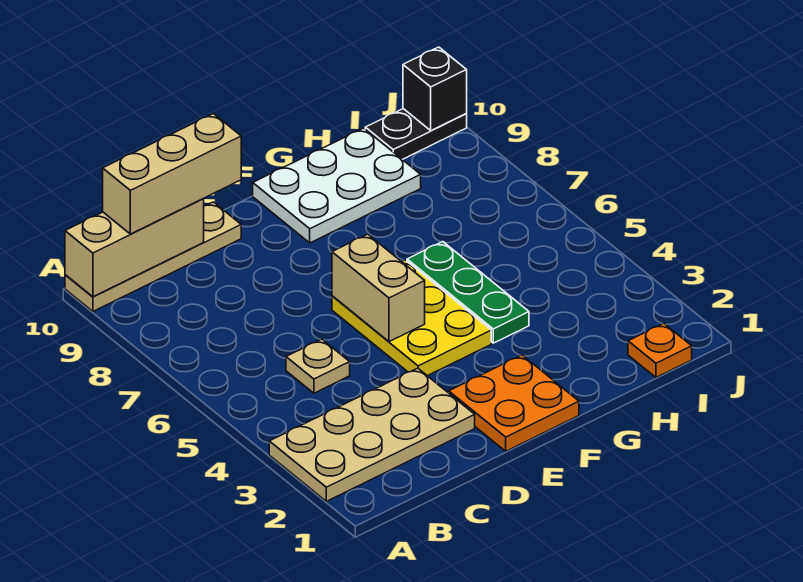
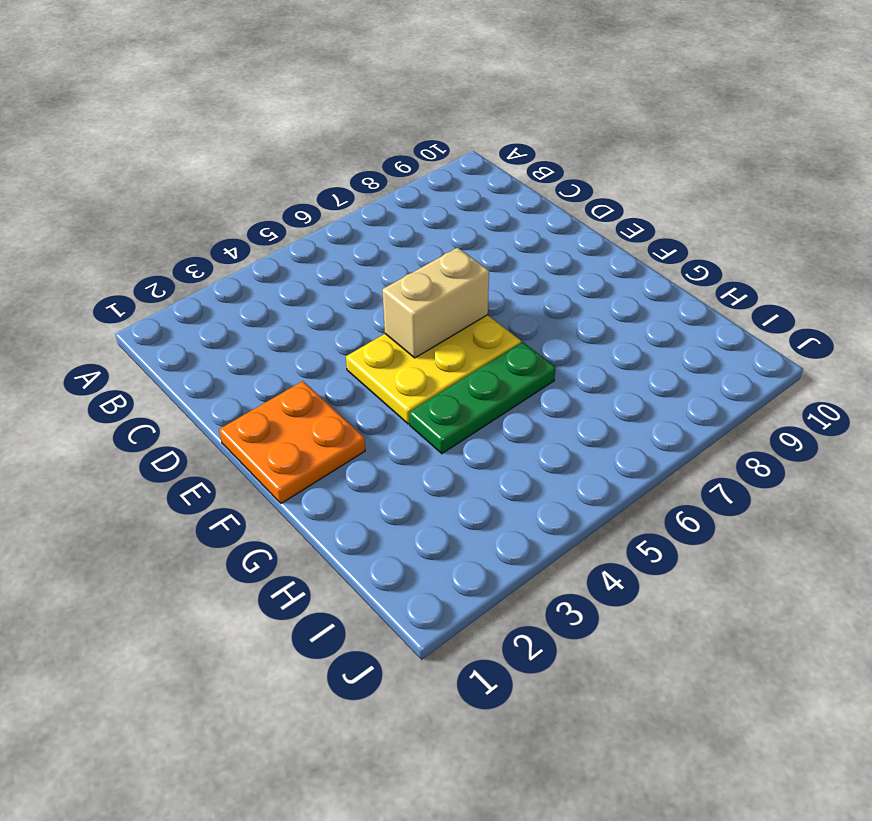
none -> tan 2x4 plate [269,368,475,501]
none -> tan 1x4 plate [65,202,241,311]
none -> tan 1x1 plate [286,339,350,393]

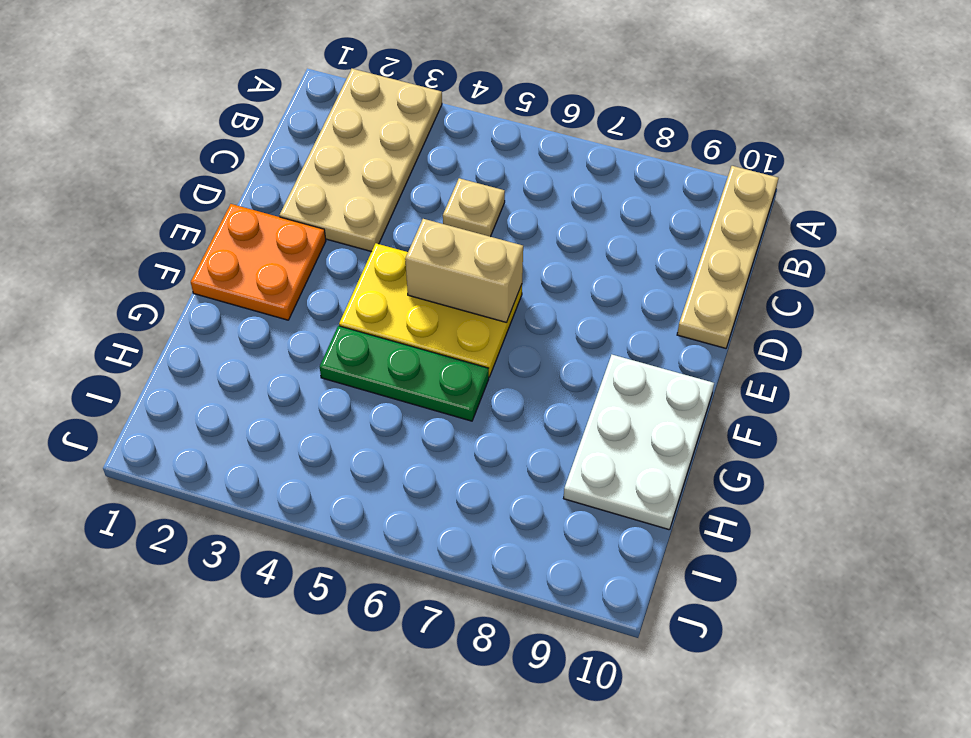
none -> orange 1x1 plate [628,323,692,377]
none -> black 1x2 plate [365,109,467,159]
none -> tan 1x3 brick [65,199,204,297]

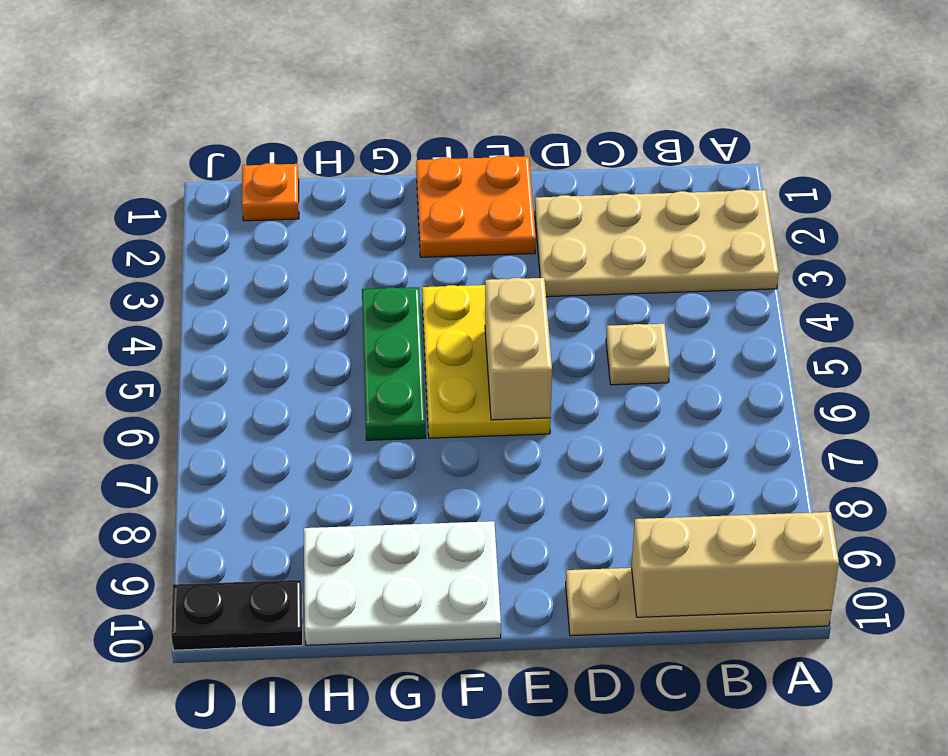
none -> black 1x1 brick [403,47,467,131]
none -> tan 1x3 brick [103,114,241,234]

